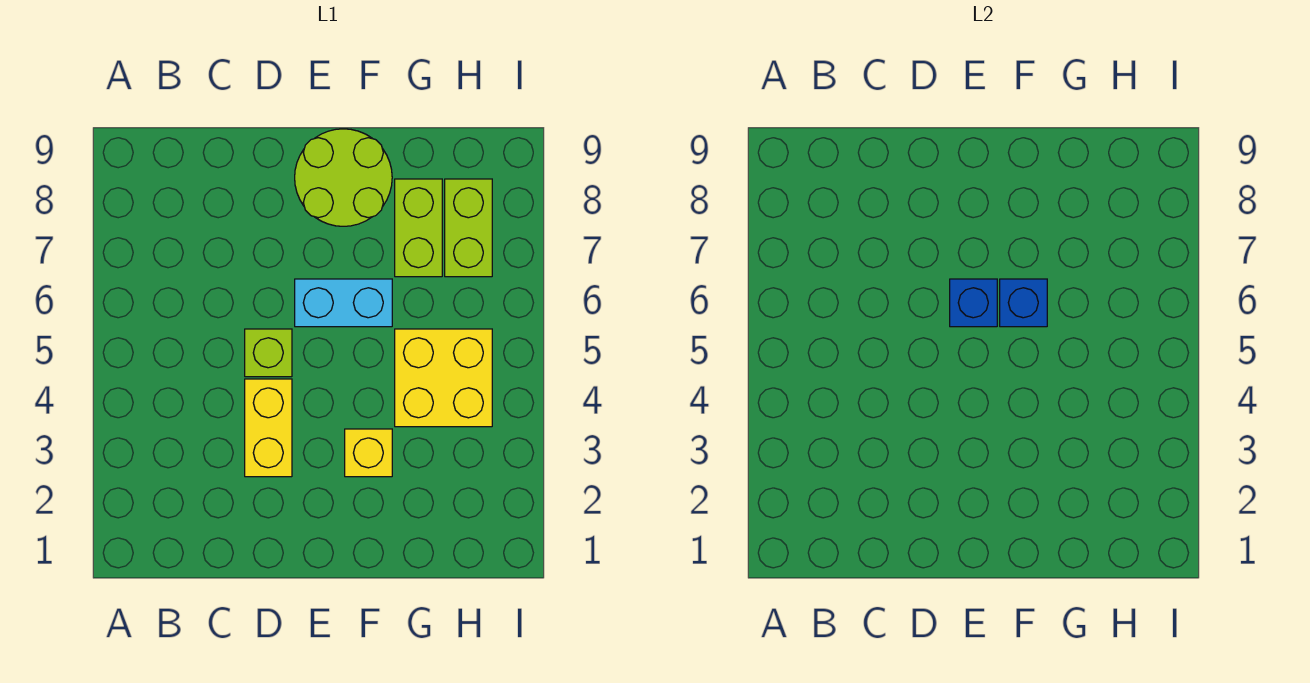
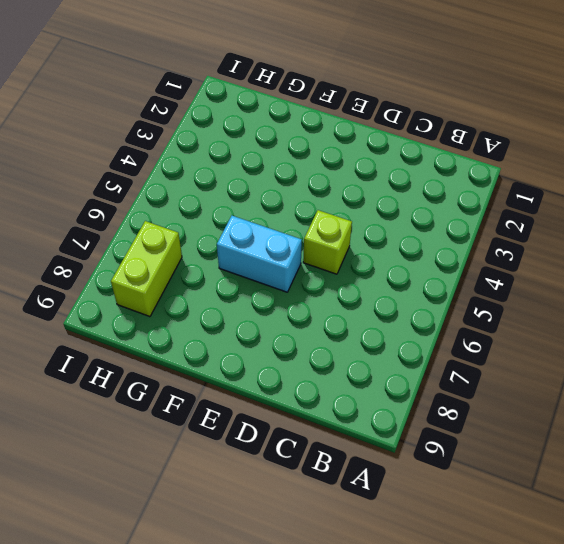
none -> yellow 1x2 brick [245,379,292,477]
none -> lime 2x2 round brick [295,129,392,226]

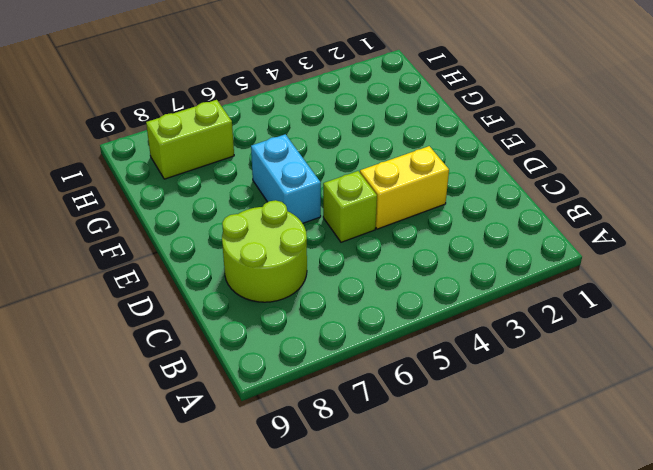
lime 2x2 round brick [222,200,307,302] -> lime 2x2 round brick moved to [295,129,392,226]
none -> yellow 1x1 brick [345,429,392,477]
none -> yellow 2x2 brick [395,329,492,427]

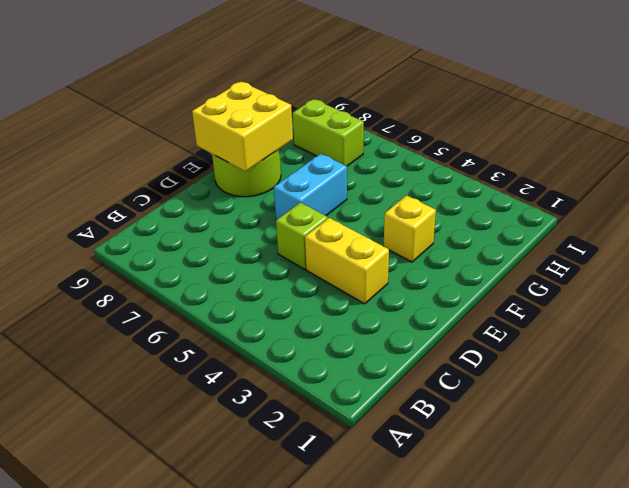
yellow 2x2 brick [192,82,293,171] -> yellow 2x2 brick moved to [395,329,492,427]
none -> lime 1x2 brick [395,179,442,277]
none -> blue 1x1 brick [950,279,997,327]

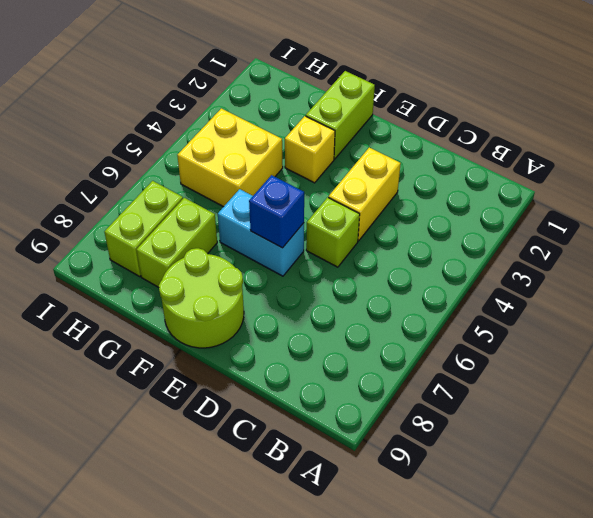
lime 1x2 brick [306,71,375,159] -> none
none -> blue 1x1 brick [1000,279,1047,327]

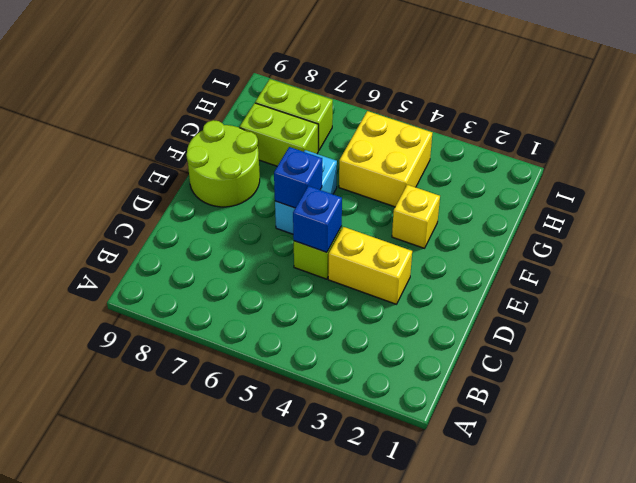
blue 1x1 brick [293,186,342,252] -> blue 1x1 brick moved to [1000,279,1047,327]

